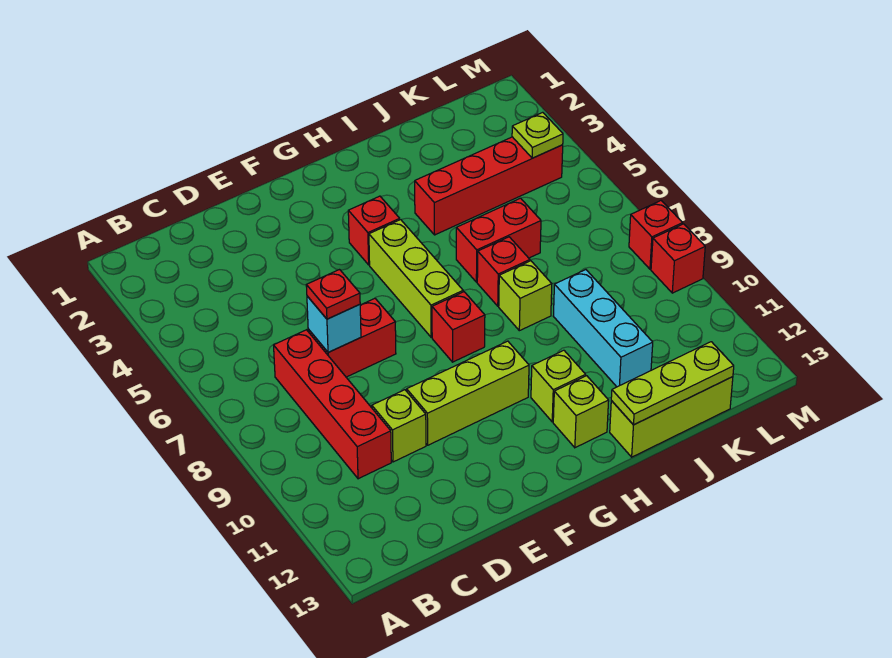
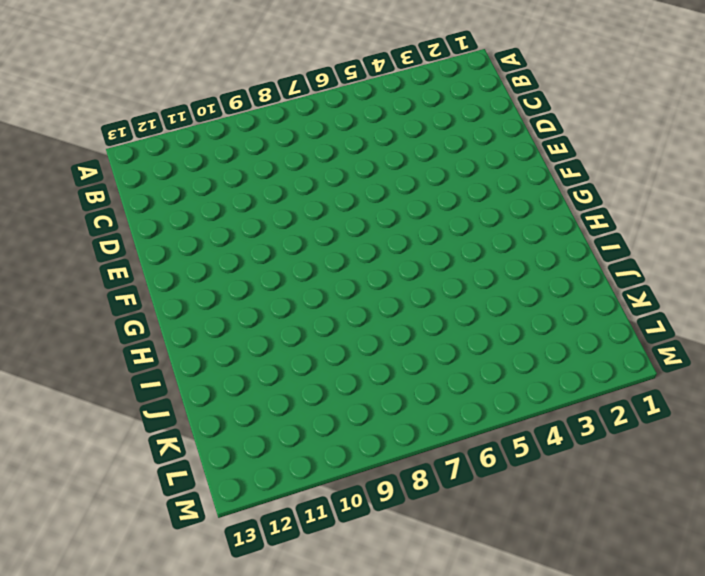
none -> red 1x4 brick [274,330,391,479]
none -> red 1x2 brick [308,298,396,377]
none -> lime 1x1 brick [372,390,426,462]

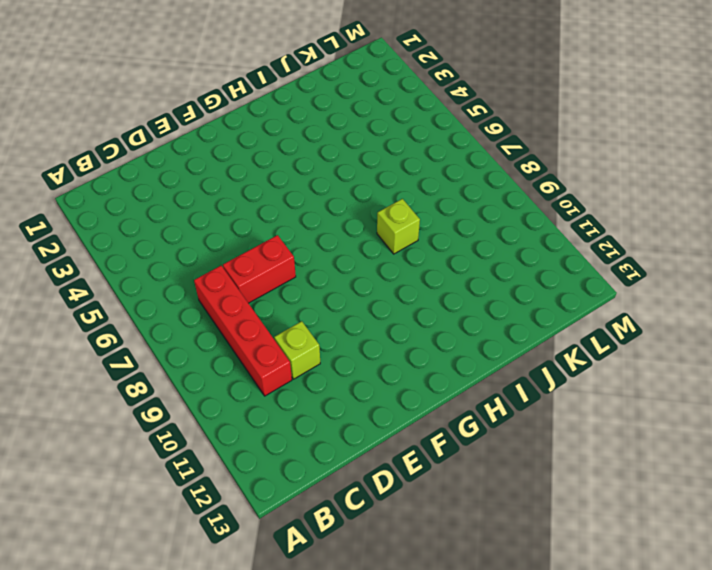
none -> lime 1x3 brick [407,341,529,445]
none -> red 1x1 brick [348,196,400,265]
none -> lime 1x3 brick [369,220,463,337]

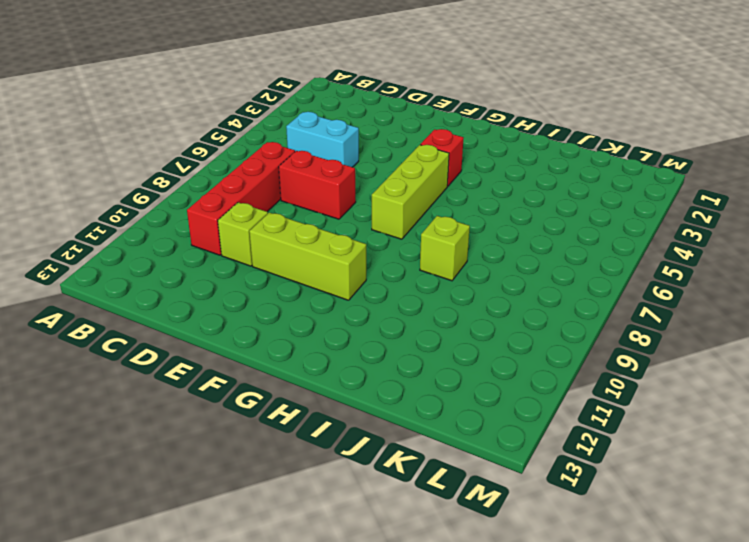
cyan 1x2 brick [286,112,359,167] -> none
none -> red 1x1 brick [432,292,485,362]
none -> lime 1x1 brick [531,350,586,422]
none -> lime 1x1 brick [553,376,609,448]

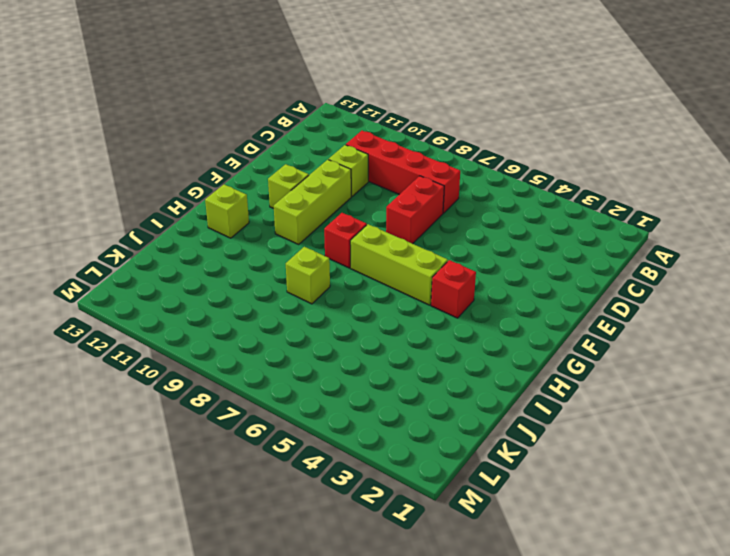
lime 1x1 brick [268,164,309,209] -> lime 1x1 brick moved to [531,350,586,422]
none -> red 1x4 brick [415,137,563,235]
none -> red 1x2 brick [456,198,541,282]
none -> red 1x1 brick [477,237,530,306]

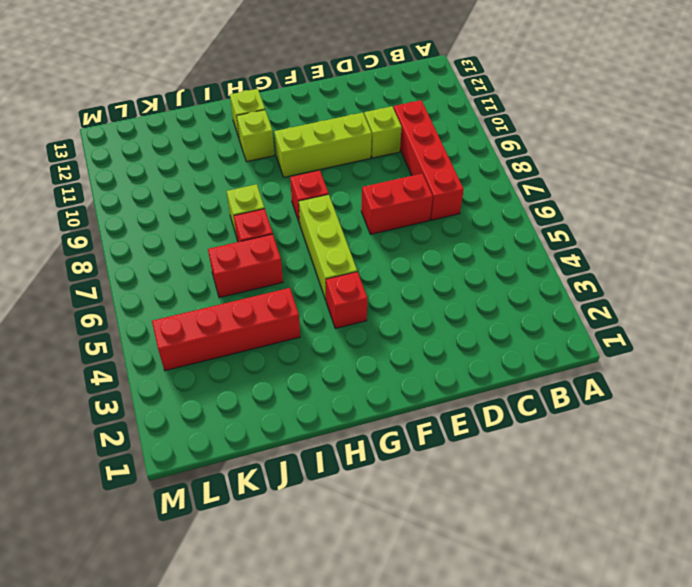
none -> lime 1x3 brick [610,377,733,457]
none -> cyan 1x3 brick [553,270,653,387]
none -> red 1x1 brick [629,201,683,269]

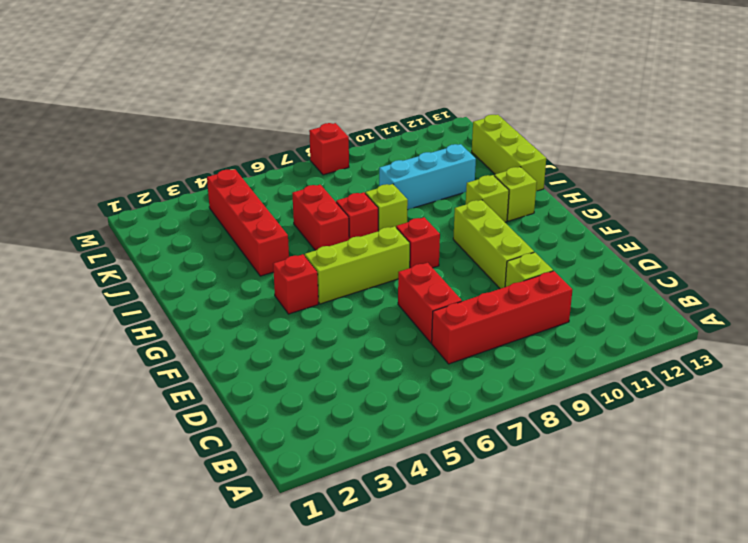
none -> red 1x1 brick [651,224,705,293]
none -> cyan 1x1 brick [307,296,361,352]
none -> lime 1x3 plate [611,342,734,425]

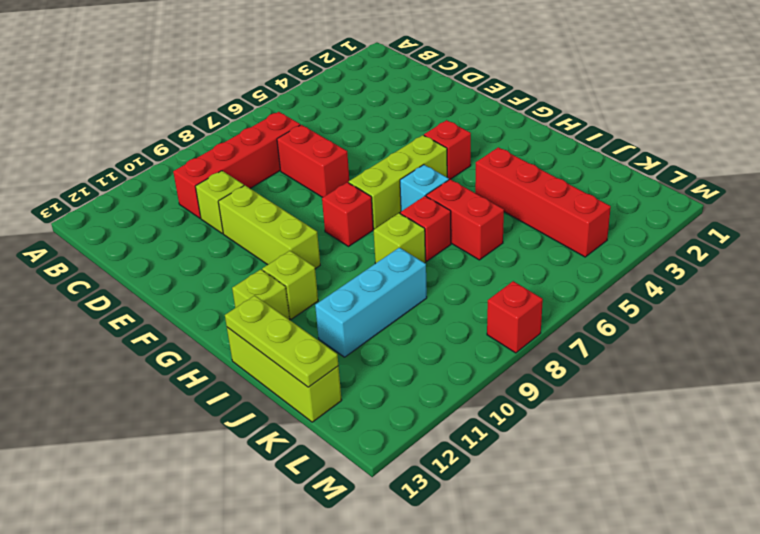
cyan 1x1 brick [400,165,449,211] -> cyan 1x1 brick moved to [307,296,361,352]
none -> red 1x1 brick [651,224,705,293]
none -> lime 1x1 plate [512,112,563,158]
none -> red 1x1 plate [306,270,360,319]

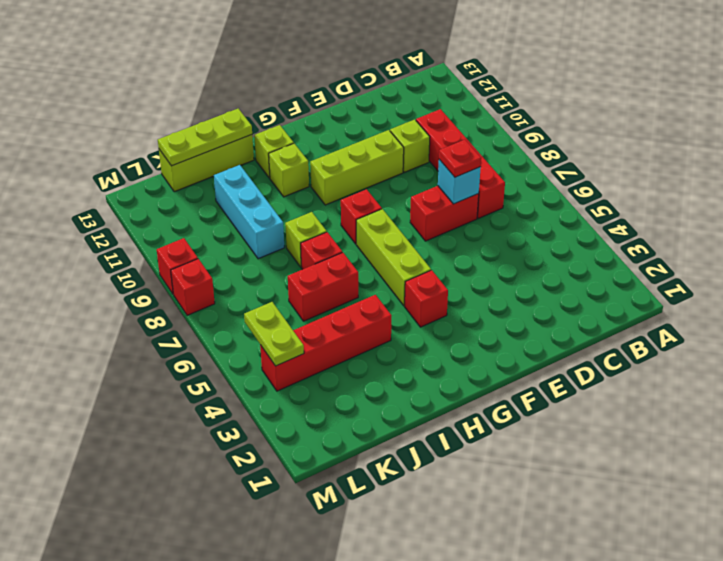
lime 1x2 plate [244,302,304,366] -> lime 1x1 plate [512,112,563,158]

